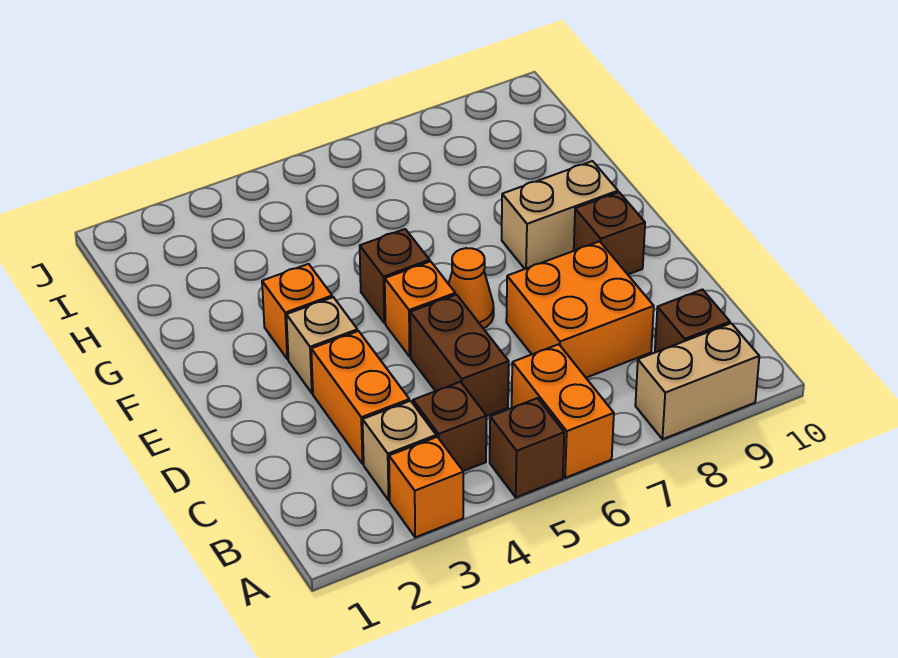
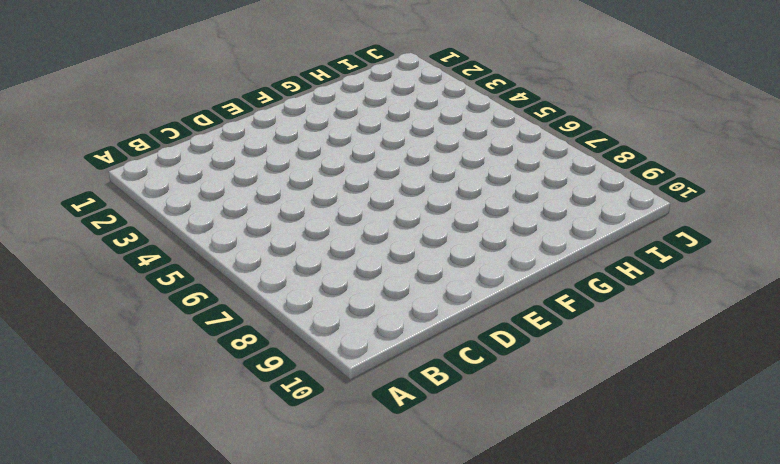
none -> orange 1x1 brick [389,437,463,537]
none -> brown 1x1 brick [490,398,564,497]
none -> orange 1x2 brick [512,344,614,478]

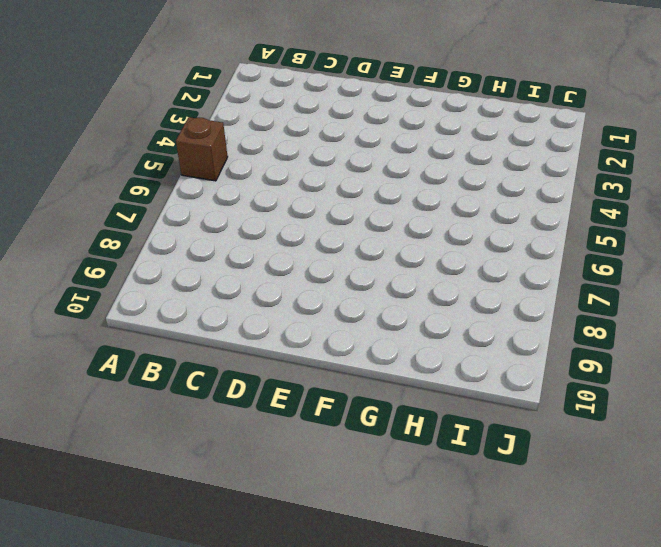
none -> orange 1x1 brick [389,437,463,537]
none -> orange 1x2 brick [512,344,614,478]
none -> tan 1x2 brick [635,323,759,439]

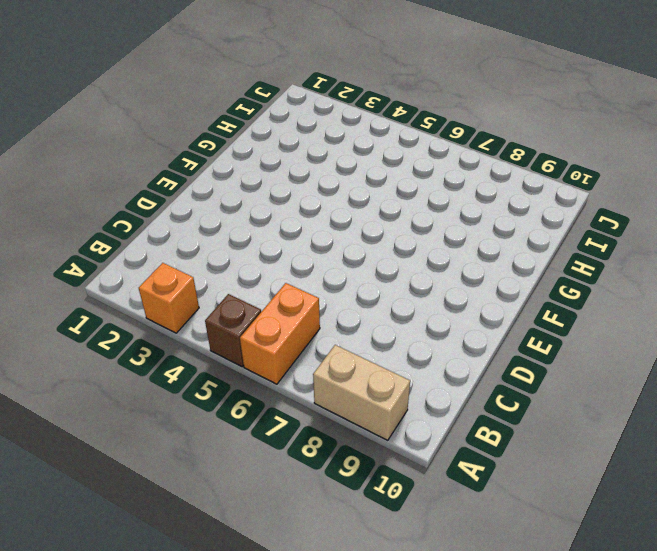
none -> tan 1x1 brick [363,401,436,500]
none -> brown 1x1 brick [413,382,486,471]
none -> brown 1x1 brick [655,290,730,352]

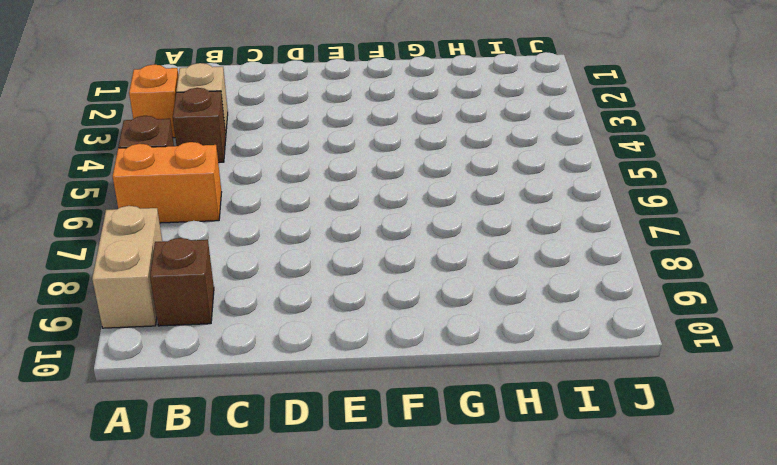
none -> orange 1x2 brick [311,331,409,464]
none -> brown 1x2 brick [410,295,509,416]
none -> orange 2x2 brick [506,241,654,378]

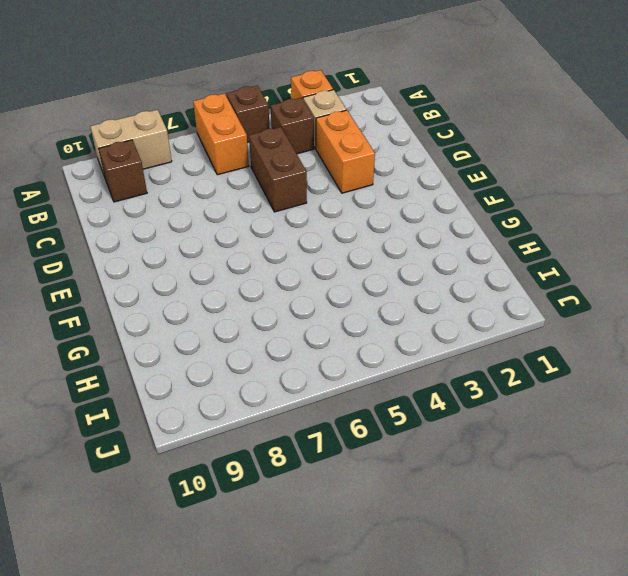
none -> orange 2x2 brick [506,241,654,378]
none -> tan 1x1 brick [286,297,357,393]
none -> orange 1x1 brick [385,261,455,356]

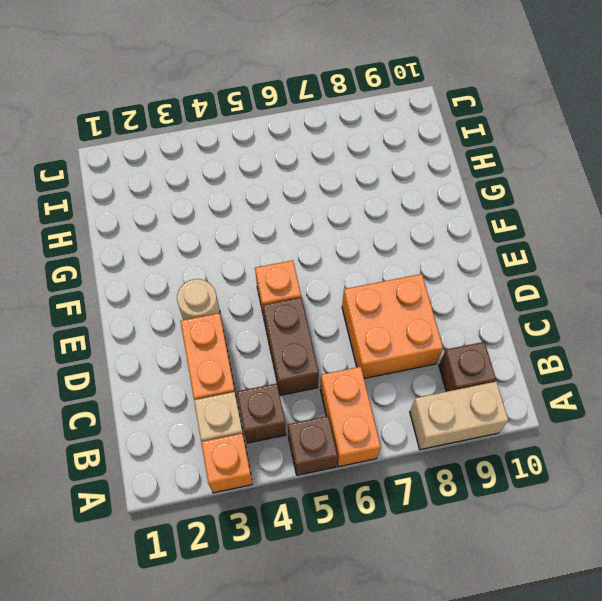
tan 1x1 round brick [177,279,220,320] -> tan 1x1 brick [286,297,357,393]
none -> orange 1x1 cone [449,248,494,328]
none -> brown 1x1 brick [574,192,645,274]
none -> orange 1x1 brick [262,264,332,359]

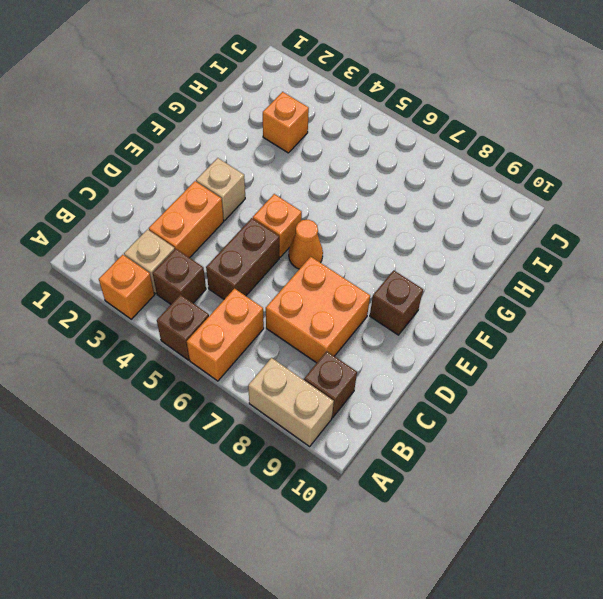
orange 1x1 brick [263,92,309,153] -> orange 1x1 brick moved to [262,264,332,359]
none -> brown 1x1 brick [360,229,430,323]
none -> tan 1x2 brick [502,161,618,269]

